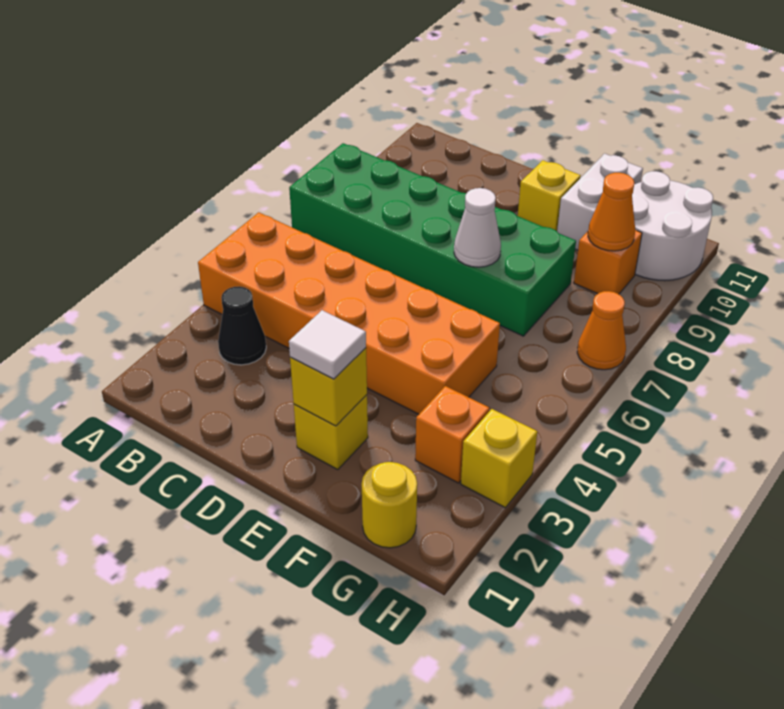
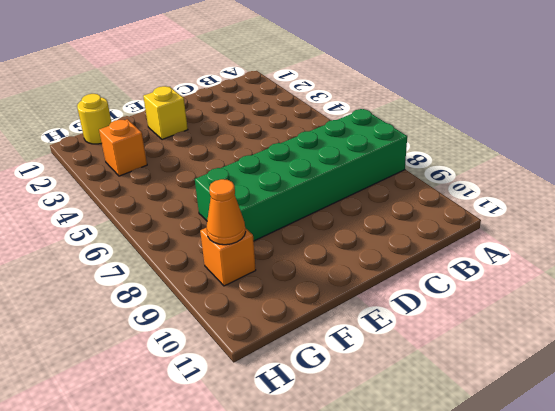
none -> orange 2x6 brick [198,212,500,414]
none -> black 1x1 cone [218,286,266,365]
none -> yellow 1x1 brick [518,160,581,231]

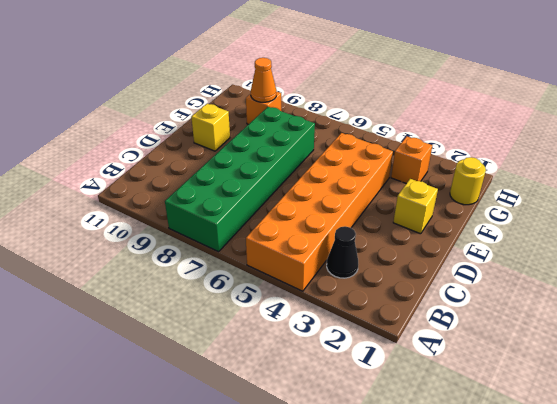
none -> white 1x2 brick [557,154,643,250]
none -> white 2x2 round brick [632,171,713,281]
none -> yellow 1x1 brick [461,409,537,508]

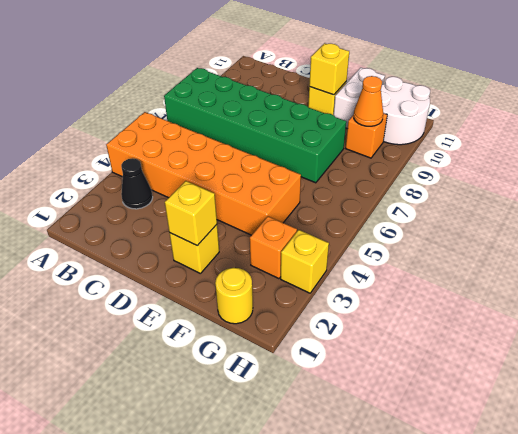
yellow 1x1 brick [309,43,349,95] -> none
none -> orange 1x1 cone [577,291,626,370]
none -> white 1x1 cone [454,188,501,267]
none -> white 1x1 tile [289,310,366,379]

